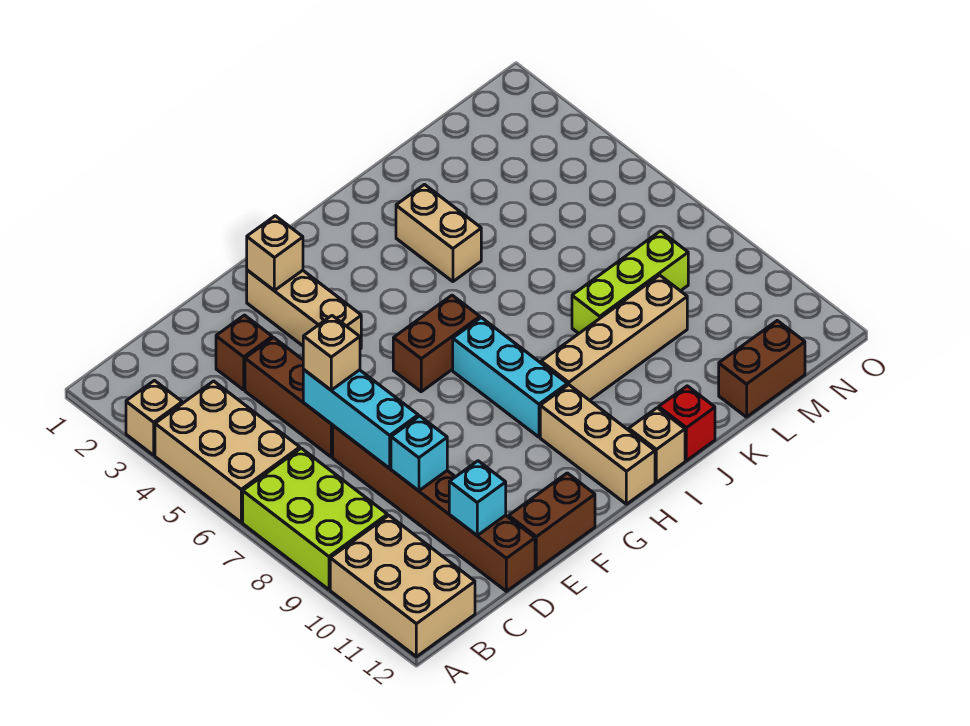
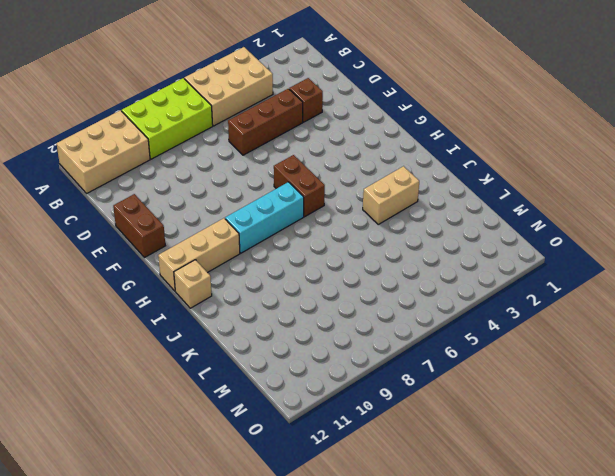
none -> tan 1x1 brick [126,381,182,455]
none -> brown 1x6 brick [333,426,535,591]
none -> tan 1x3 brick [247,270,361,349]

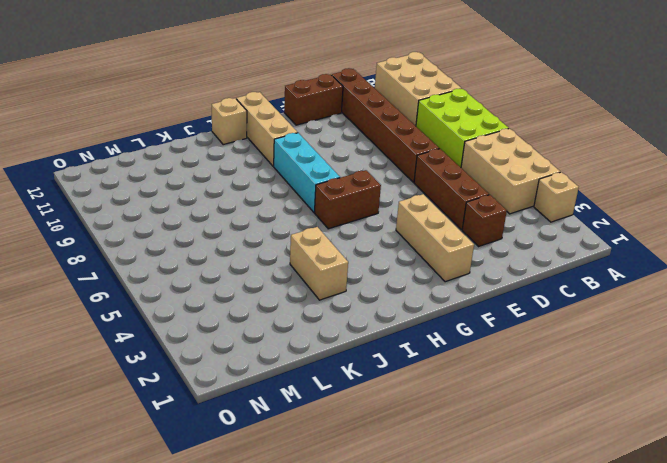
none -> tan 1x4 brick [541,275,687,400]
none -> red 1x1 brick [659,386,715,461]
none -> lime 1x3 brick [572,231,688,333]

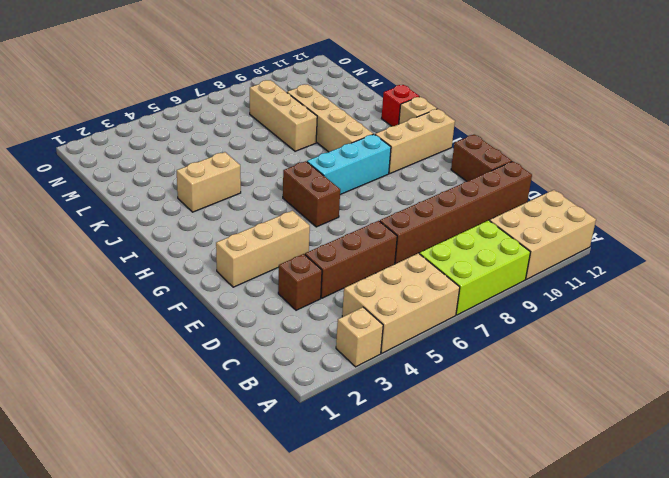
tan 1x3 brick [250,80,317,151] -> lime 1x3 brick [572,231,688,333]
none -> brown 1x2 brick [719,321,805,417]
none -> cyan 1x3 brick [303,370,418,468]
none -> cyan 1x1 brick [391,416,447,491]

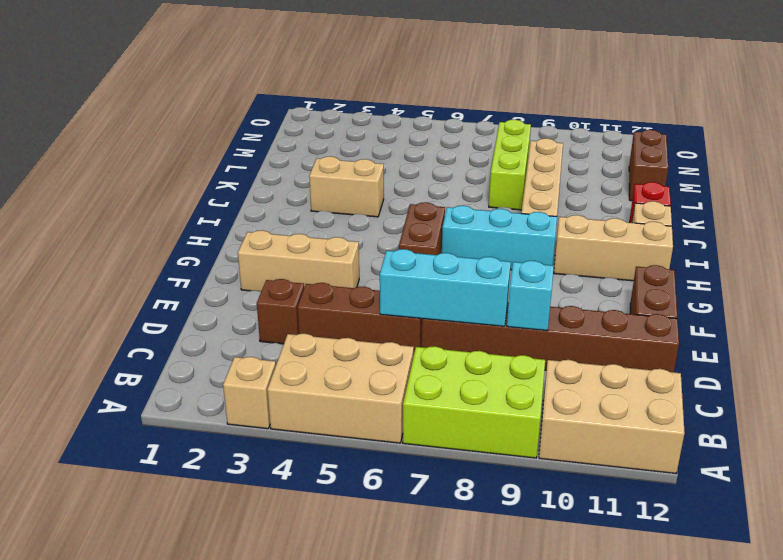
none -> cyan 1x1 brick [449,461,506,535]
none -> tan 1x1 brick [247,216,303,291]
none -> tan 1x1 brick [303,316,360,390]

